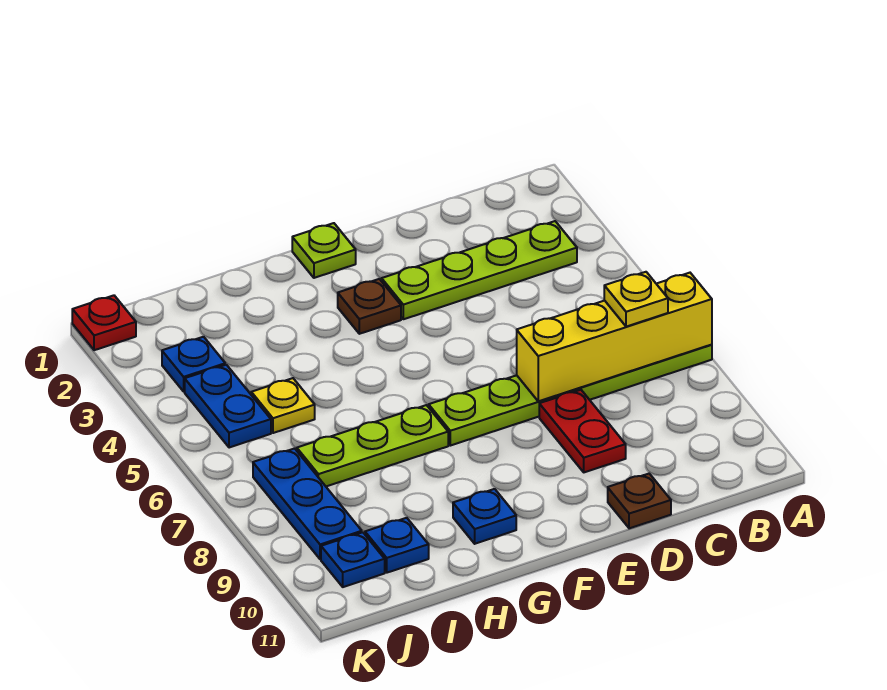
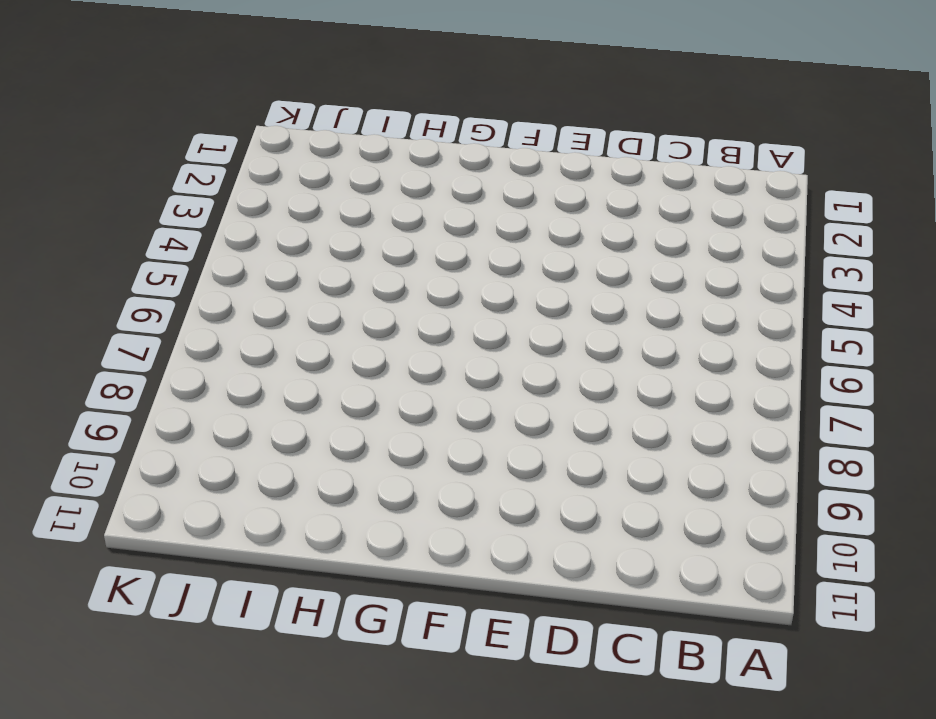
none -> lime 1x6 plate [429,345,712,446]
none -> lime 1x4 plate [382,221,577,319]
none -> red 1x2 plate [539,390,626,472]

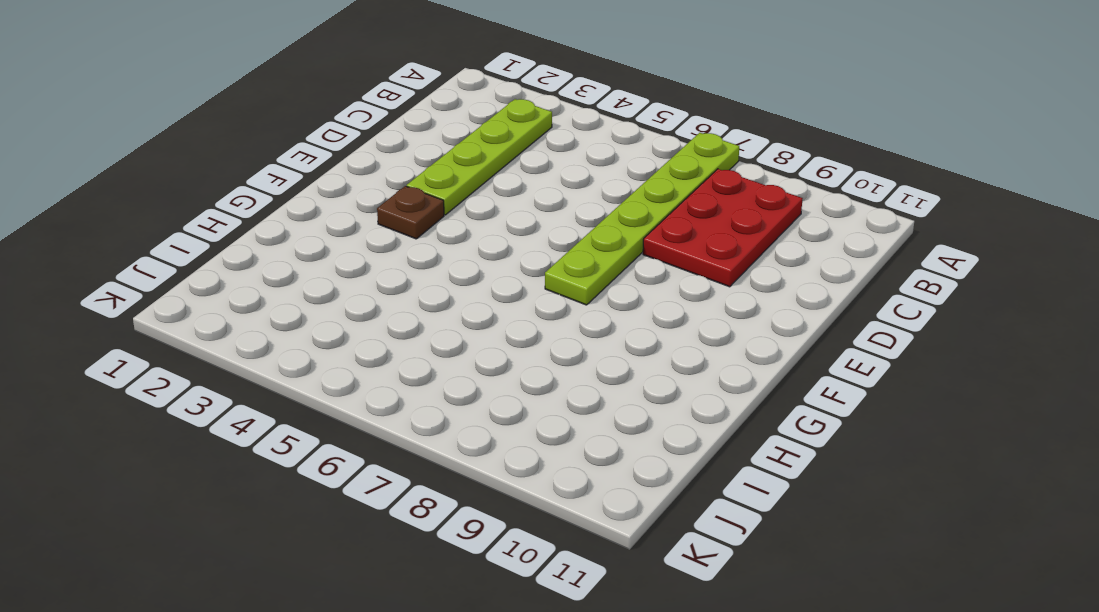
red 2x3 plate [643,169,803,287] -> red 1x2 plate [539,390,626,472]
none -> brown 1x1 plate [608,474,671,528]
none -> lime 1x1 plate [292,223,356,278]
none -> lime 1x3 plate [297,405,448,486]

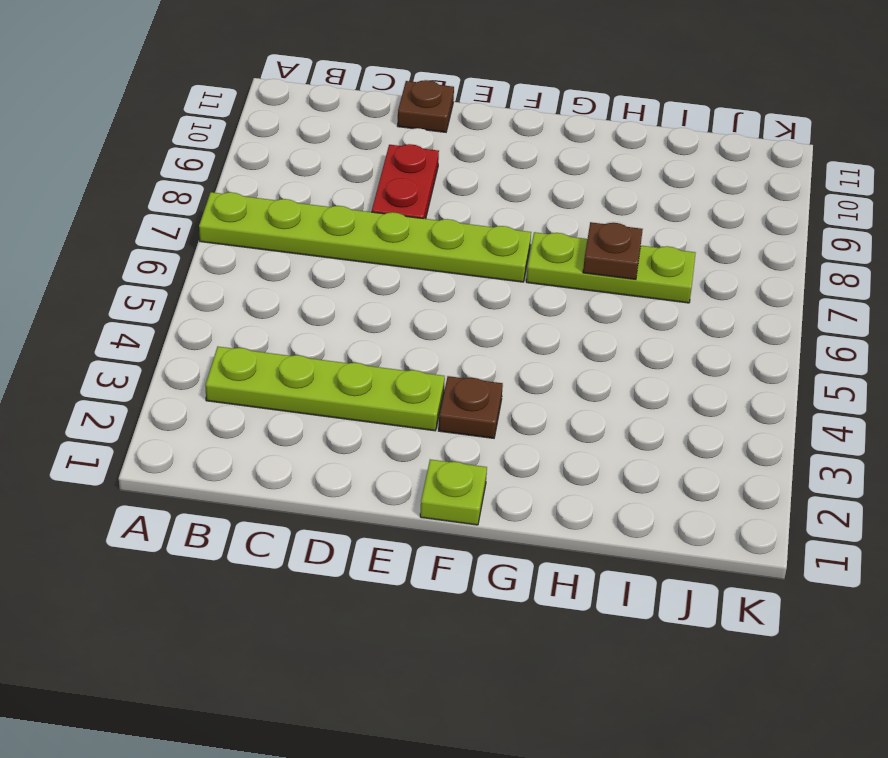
brown 1x1 plate [583,222,643,279] -> none
none -> blue 1x1 plate [453,489,516,544]
none -> yellow 1x1 plate [251,378,315,433]
none -> blue 1x1 plate [365,518,429,573]

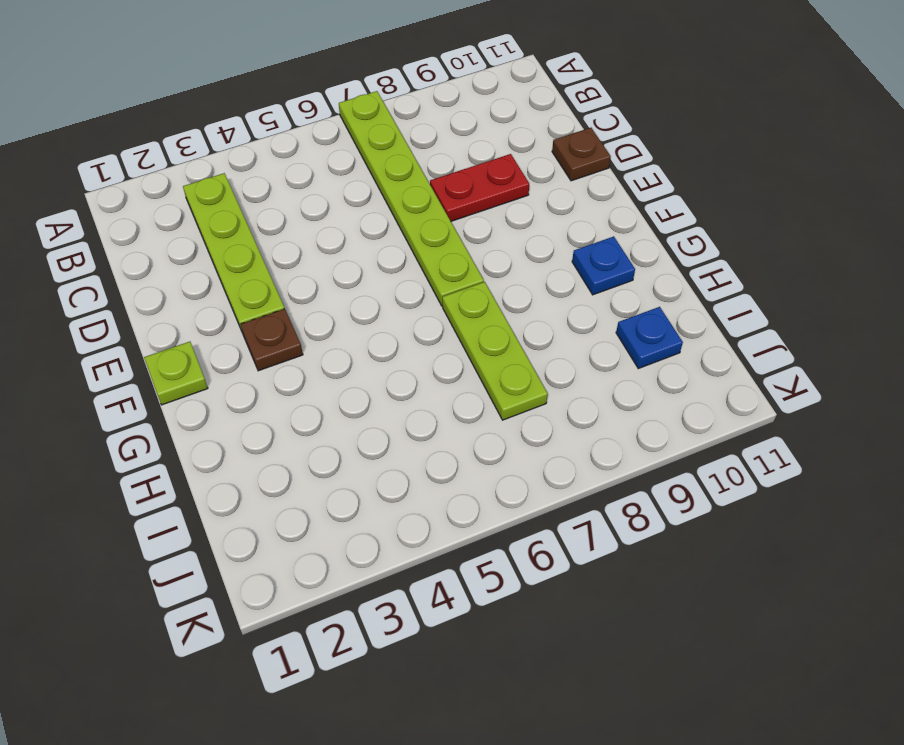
none -> yellow 1x1 plate [251,378,315,433]
none -> blue 1x1 plate [162,337,225,391]
none -> blue 1x2 plate [185,365,271,448]

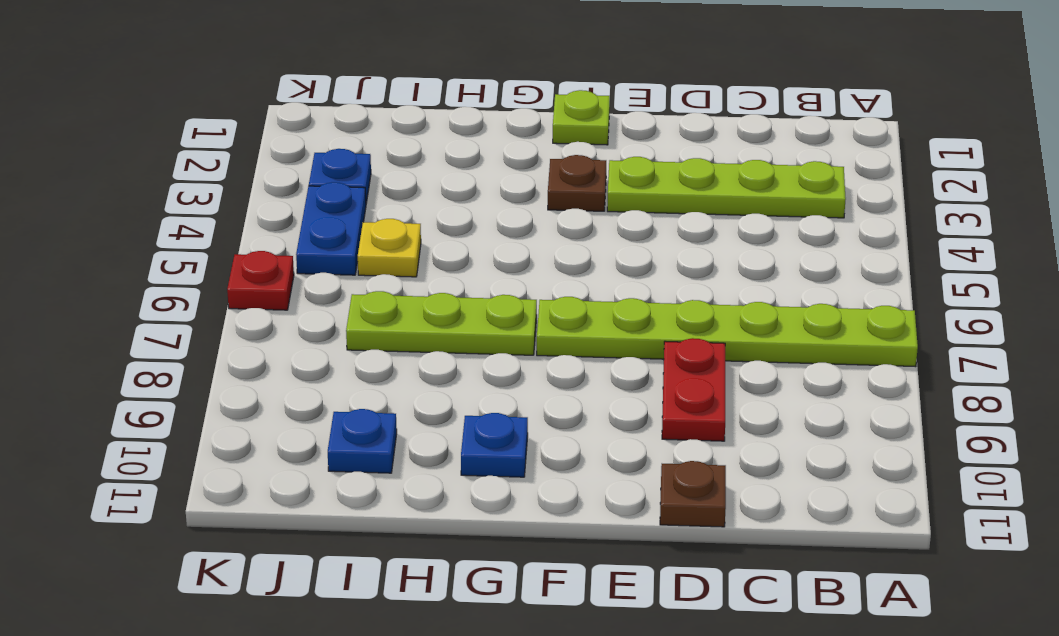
red 1x1 plate [227,251,294,310] -> red 1x1 plate moved to [72,295,136,350]
none -> blue 1x3 plate [253,449,362,559]
none -> blue 1x1 plate [321,532,385,587]
none -> yellow 1x4 brick [517,273,712,401]

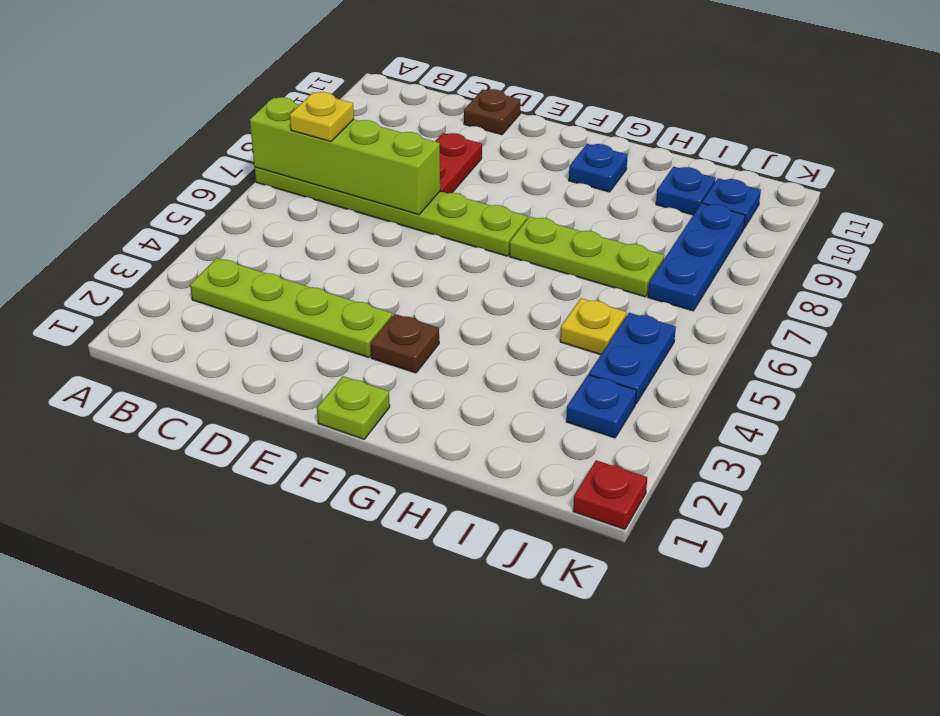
lime 1x4 brick [250,97,440,215] -> yellow 1x4 brick [517,273,712,401]

